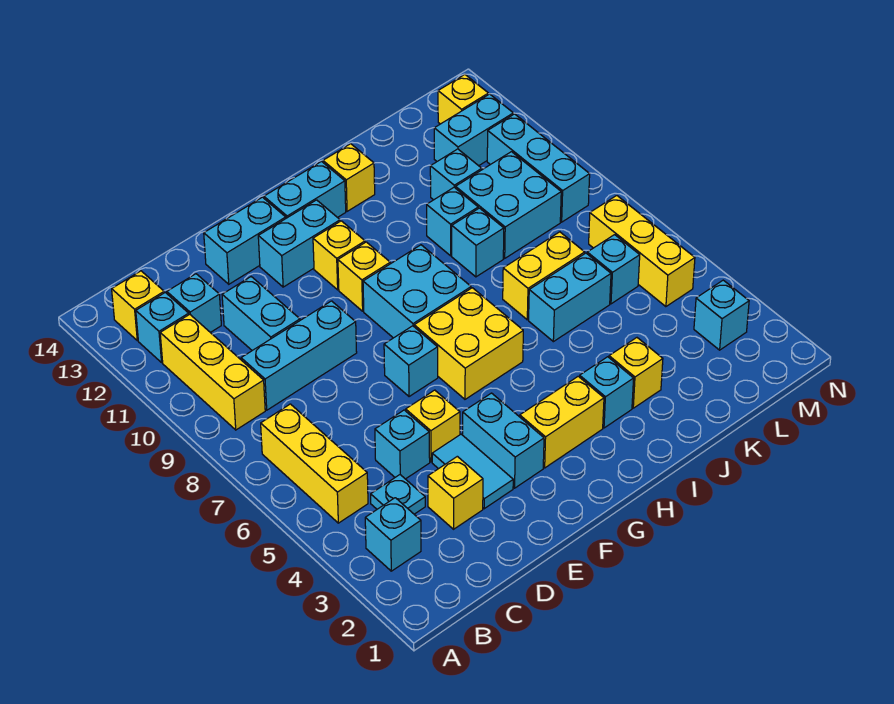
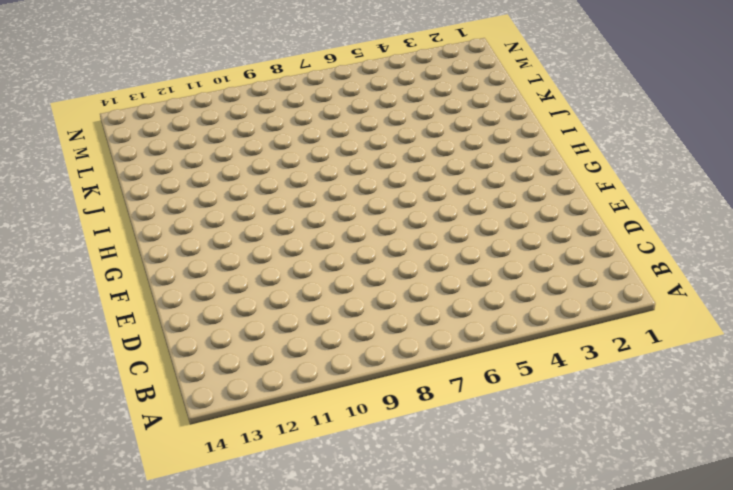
none -> cyan 1x1 brick [365,498,421,571]
none -> yellow 1x3 brick [261,404,368,523]
none -> yellow 1x3 brick [160,314,265,430]
none -> cyan 1x1 brick [136,293,189,362]

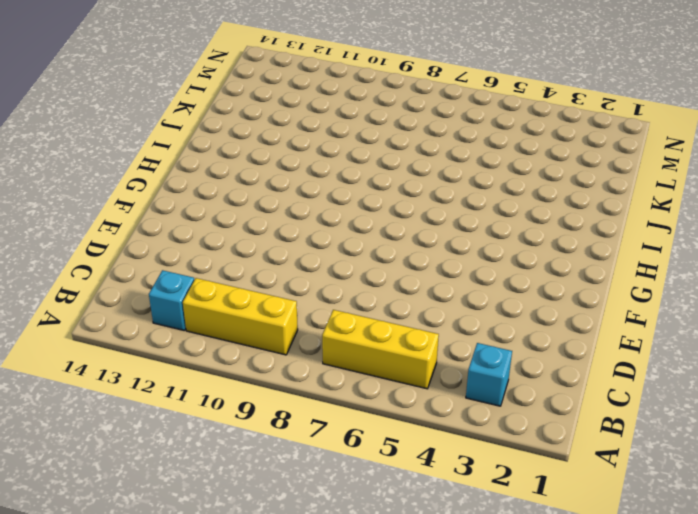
none -> yellow 1x1 brick [112,271,164,341]
none -> cyan 1x1 plate [371,475,425,514]
none -> cyan 1x3 brick [241,301,357,410]
none -> cyan 1x1 brick [167,274,221,332]

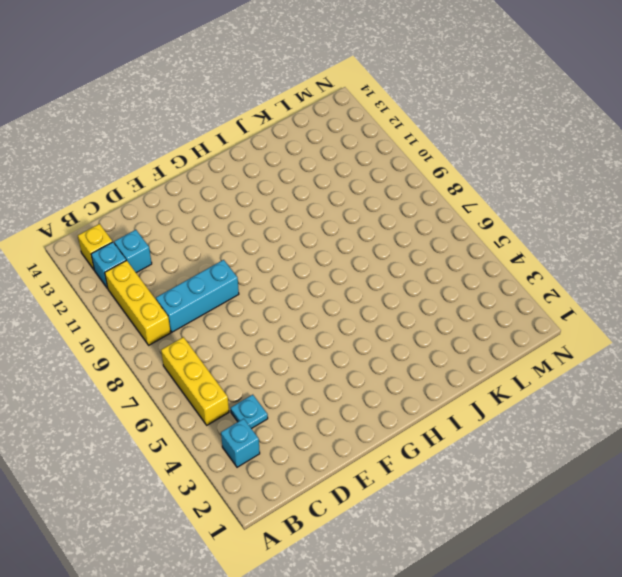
none -> yellow 1x1 brick [428,456,483,529]
none -> cyan 1x1 brick [375,410,430,479]
none -> cyan 1x2 brick [222,277,300,350]
none -> cyan 1x2 tile [432,434,513,509]

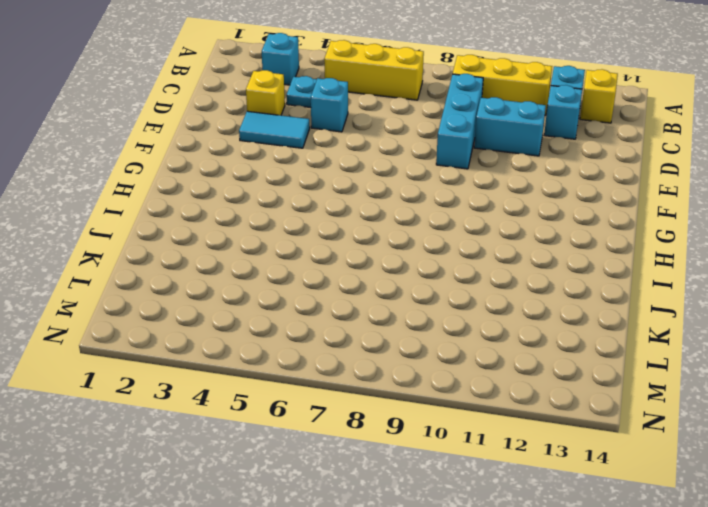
none -> yellow 1x1 brick [406,390,460,462]
none -> cyan 1x2 brick [204,197,286,284]
none -> cyan 1x2 brick [463,393,544,488]
none -> cyan 1x1 brick [384,326,438,397]

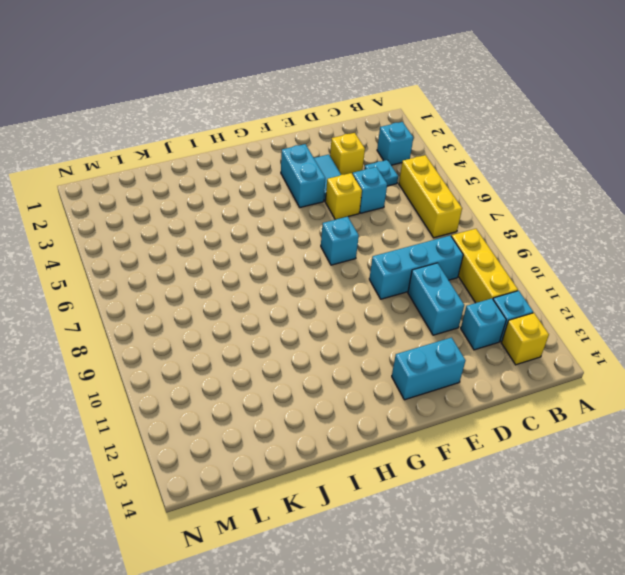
none -> cyan 1x2 brick [258,200,340,287]
none -> yellow 1x2 brick [520,376,604,468]
none -> yellow 2x2 brick [414,288,523,399]
none -> cyan 2x2 brick [363,245,471,338]

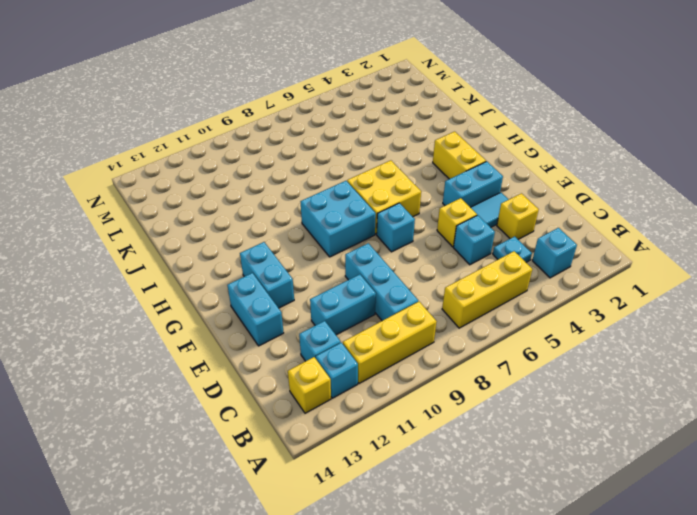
none -> yellow 1x1 brick [338,242,390,311]
none -> yellow 1x1 brick [313,221,365,290]
none -> cyan 1x2 brick [264,162,346,218]
none -> cyan 1x1 brick [580,357,634,428]

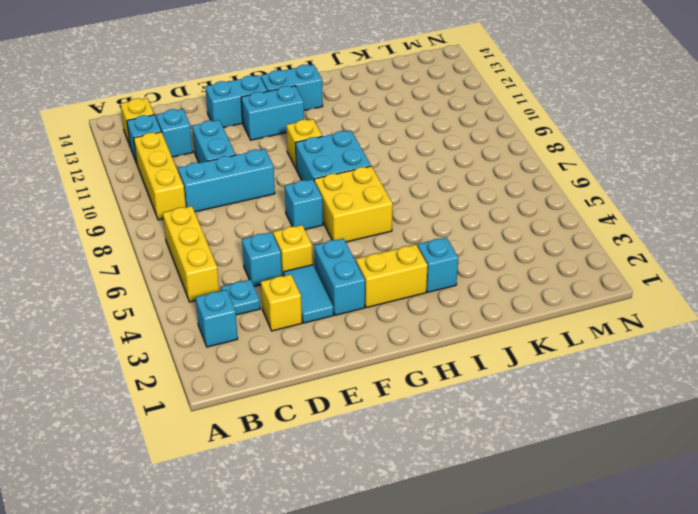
none -> yellow 1x1 brick [313,221,365,290]
none -> yellow 1x1 brick [323,144,375,211]
none -> yellow 1x1 brick [609,338,663,408]
none -> cyan 1x2 brick [529,253,611,342]

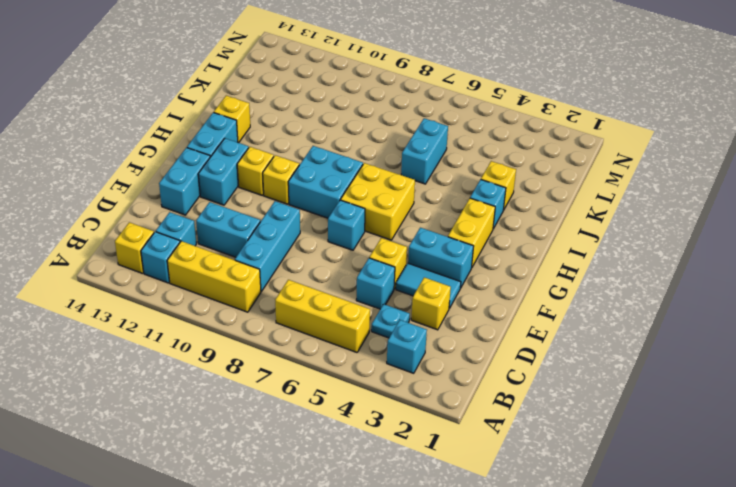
none -> yellow 1x2 brick [503,232,585,320]
none -> cyan 1x1 brick [452,208,504,277]
none -> cyan 1x1 brick [427,187,478,256]
none -> cyan 2x2 brick [456,152,561,258]

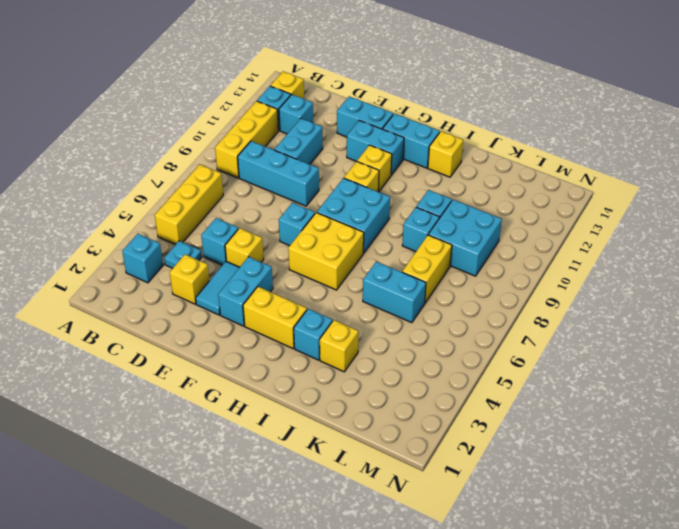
yellow 1x2 brick [402,235,452,303] -> yellow 1x2 brick turned to [503,232,585,320]
none -> cyan 1x1 brick [430,149,482,200]
none -> cyan 1x1 brick [587,235,640,304]
none -> cyan 1x2 brick [434,94,513,166]
none -> cyan 1x1 brick [694,280,749,350]

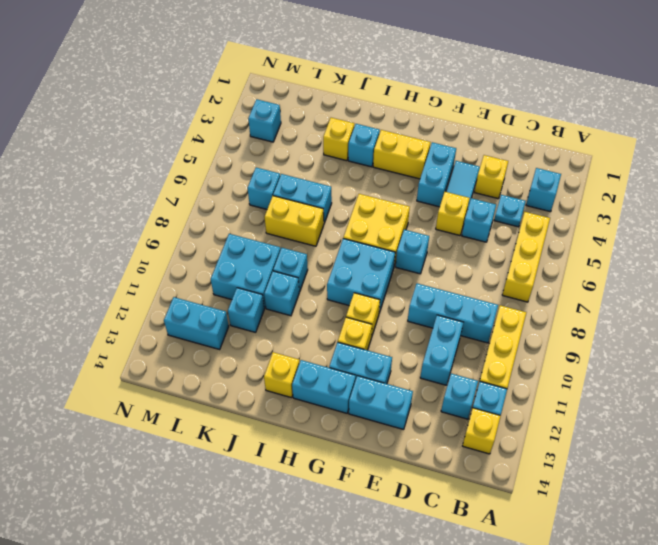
none -> yellow 1x3 brick [589,196,695,307]
none -> cyan 1x3 brick [487,114,590,222]
none -> yellow 1x1 brick [438,75,488,124]

